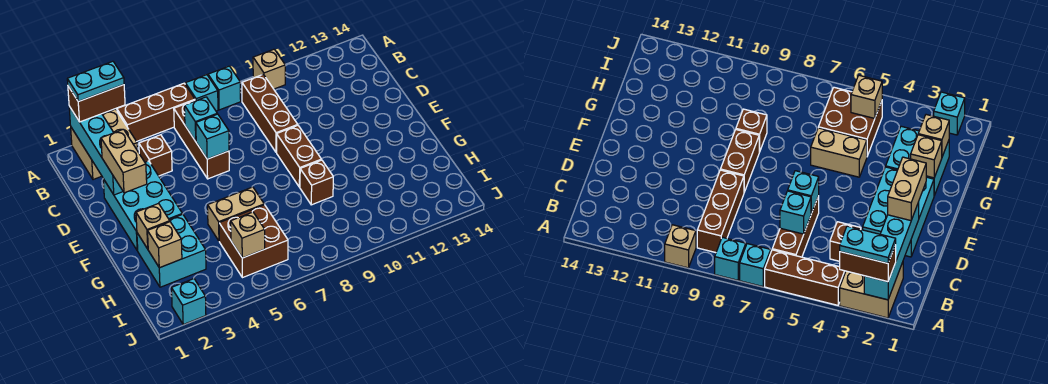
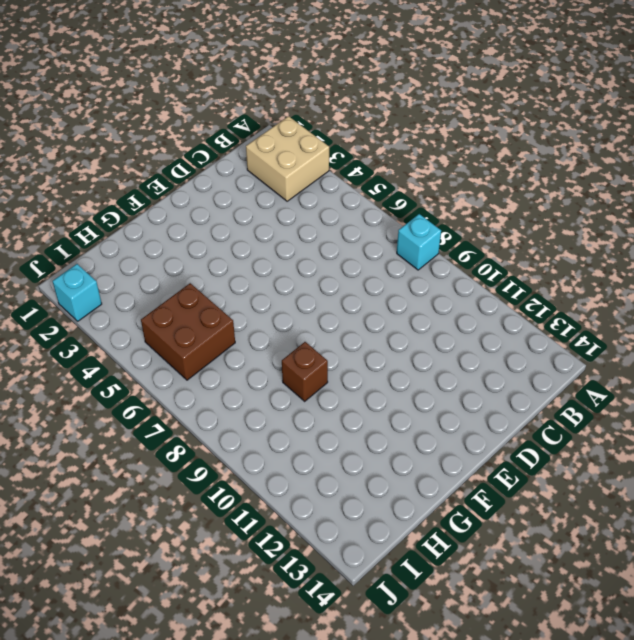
none -> brown 1x3 brick [117,83,195,141]
none -> cyan 1x1 brick [185,75,218,111]
none -> tan 1x1 brick [253,49,285,89]

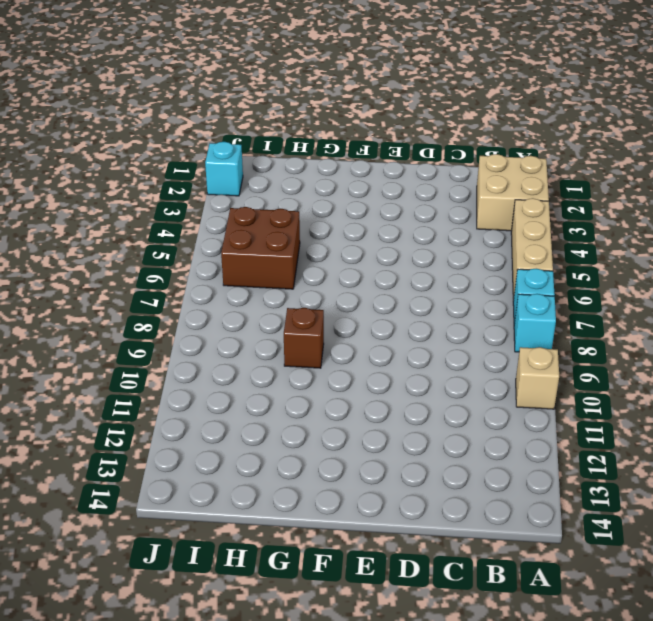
tan 1x3 brick [511,198,553,299] -> brown 1x3 brick [117,83,195,141]
none -> brown 1x3 brick [174,100,229,179]
none -> brown 1x3 brick [242,74,298,152]
none -> brown 1x1 brick [139,135,172,176]

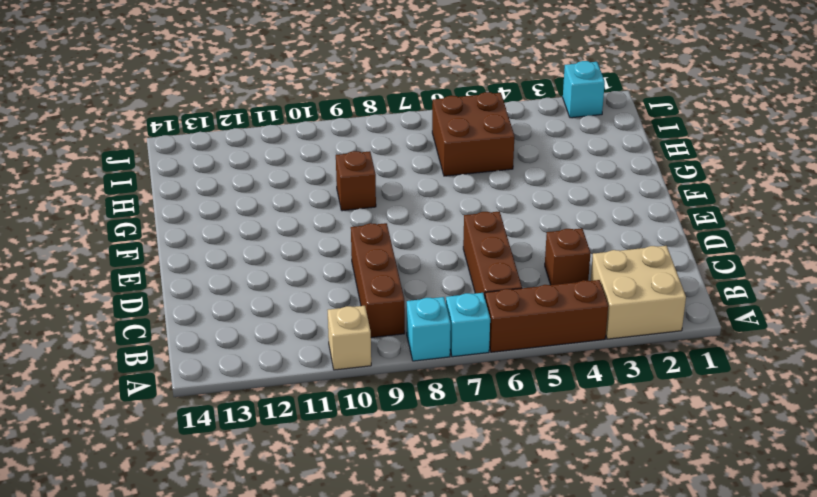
none -> cyan 2x3 brick [103,161,182,250]
none -> brown 1x2 brick [277,126,321,187]
none -> cyan 2x2 brick [137,214,206,287]

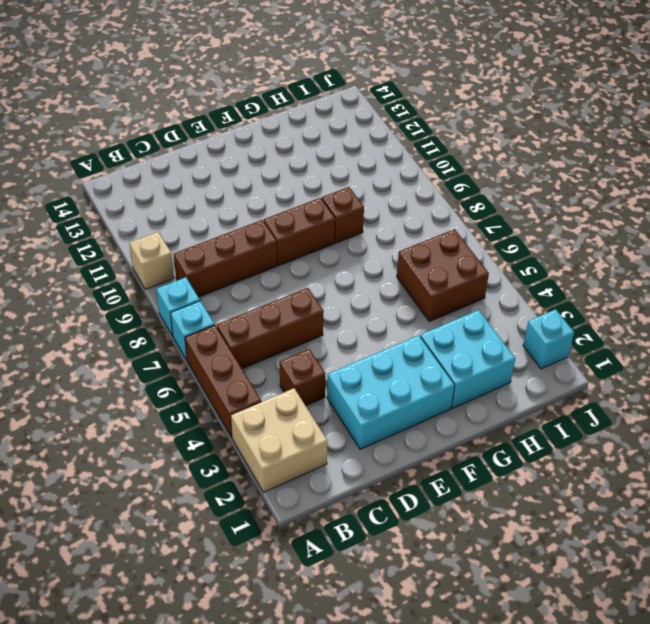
none -> tan 1x2 brick [208,187,264,241]
none -> cyan 1x4 brick [69,107,123,195]
none -> cyan 1x1 brick [184,97,217,141]

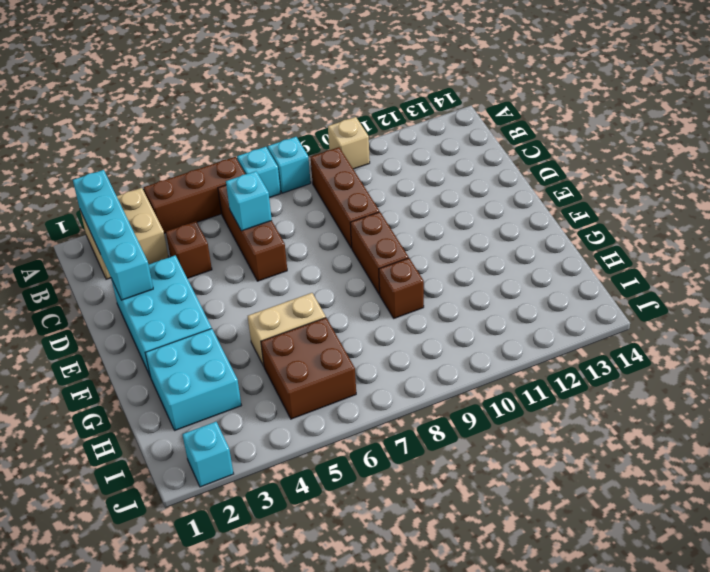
none -> cyan 1x1 brick [196,114,229,159]
none -> tan 1x1 brick [136,203,170,249]
none -> tan 1x1 brick [148,222,182,268]

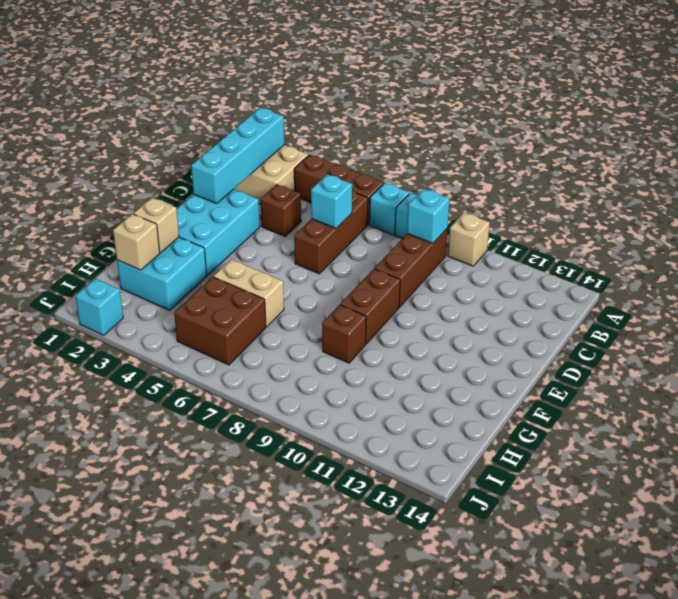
cyan 1x1 brick [407,189,449,243] -> cyan 1x1 brick moved to [196,114,229,159]
none -> tan 1x1 brick [231,212,265,258]
none -> brown 1x2 brick [68,85,125,122]
none -> tan 1x2 brick [101,129,147,193]

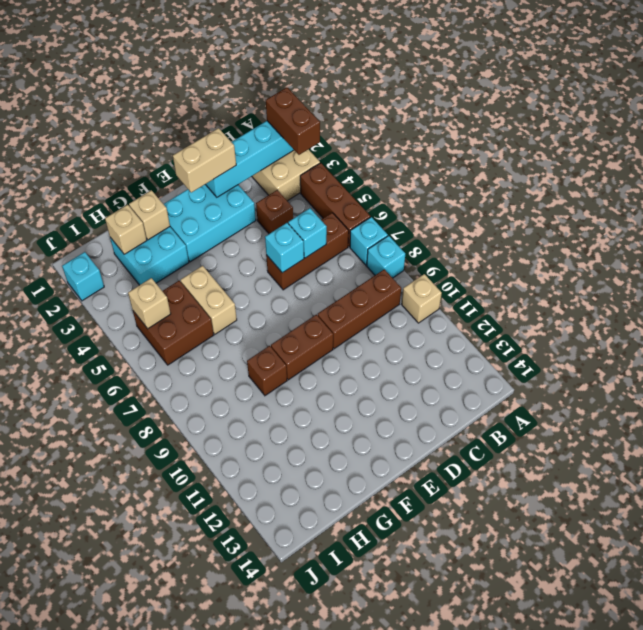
none -> cyan 1x2 plate [67,61,124,101]

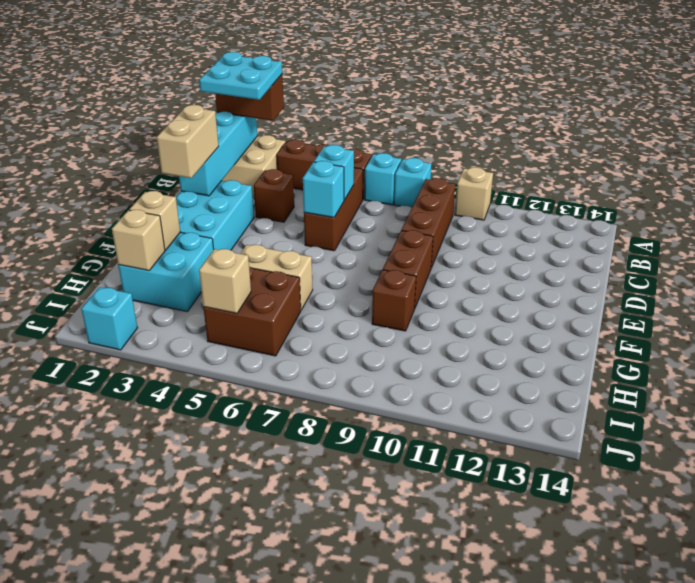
cyan 2x2 plate [199,52,282,100] -> cyan 1x2 plate [67,61,124,101]

